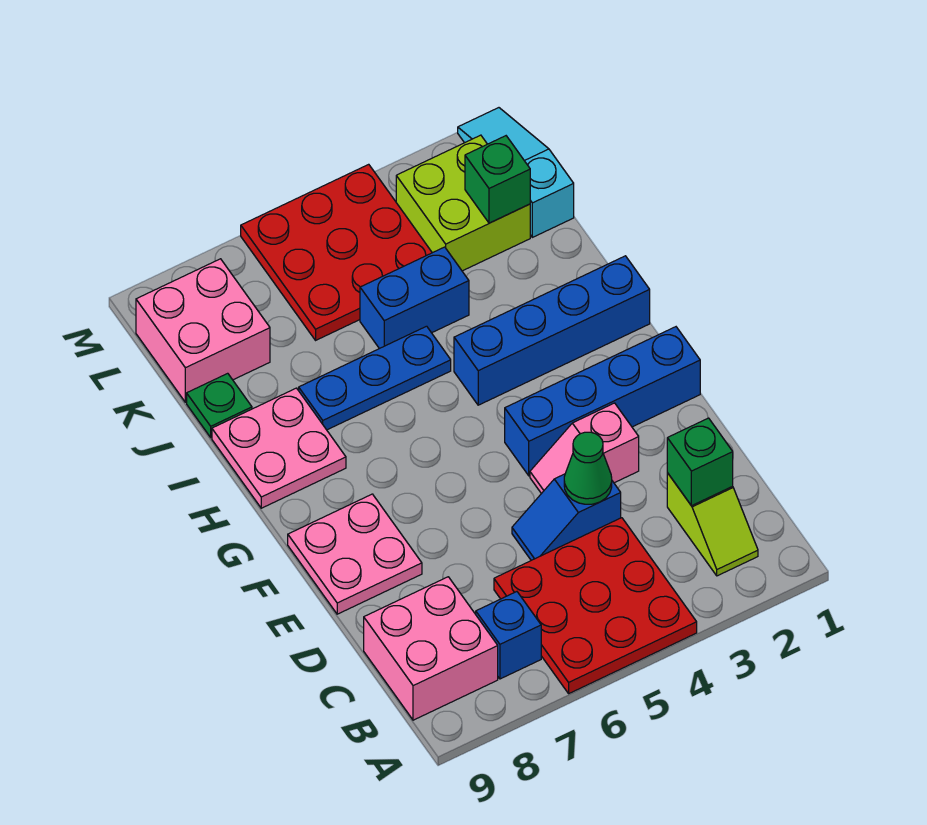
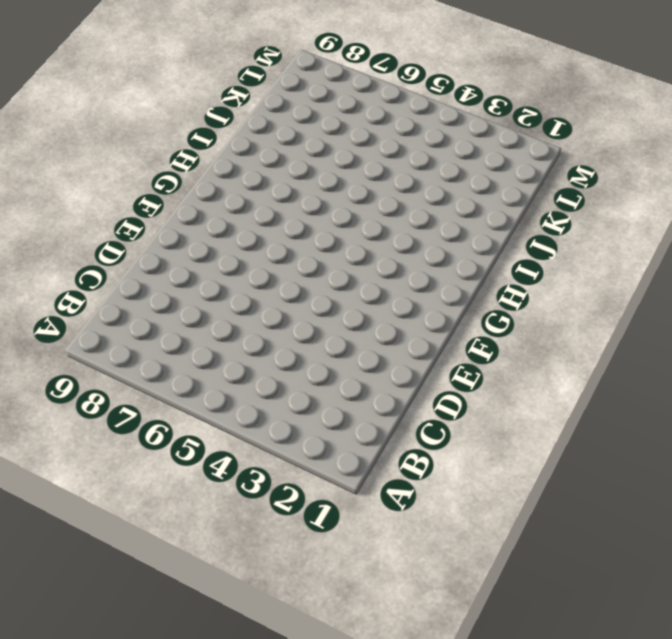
none -> red 3x3 plate [494,518,697,693]
none -> lime 1x2 slope [667,473,758,576]
none -> blue 1x1 brick [476,592,541,679]

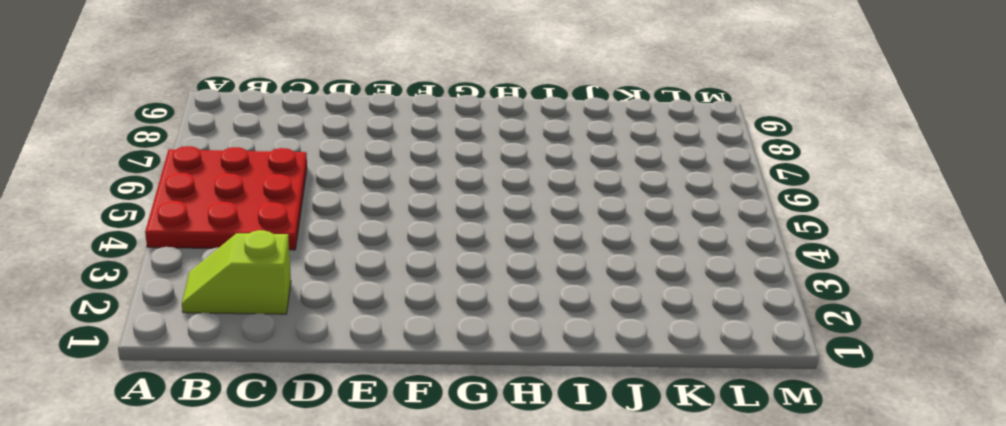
none -> blue 1x1 brick [476,592,541,679]
none -> pink 2x2 brick [364,577,498,720]
none -> blue 1x2 slope [512,474,621,560]

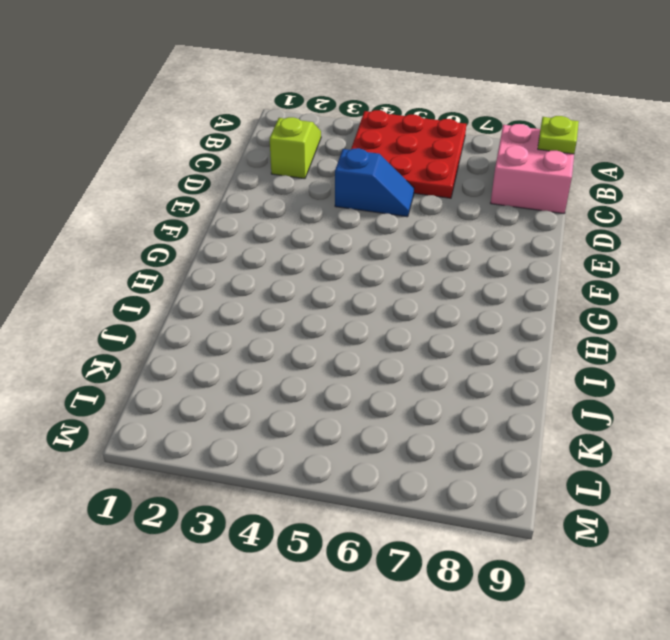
lime 1x1 plate [538,116,579,154] -> none
none -> blue 1x1 brick [476,592,541,679]
none -> pink 1x2 slope [530,403,639,494]
none -> pink 2x2 plate [288,494,422,614]

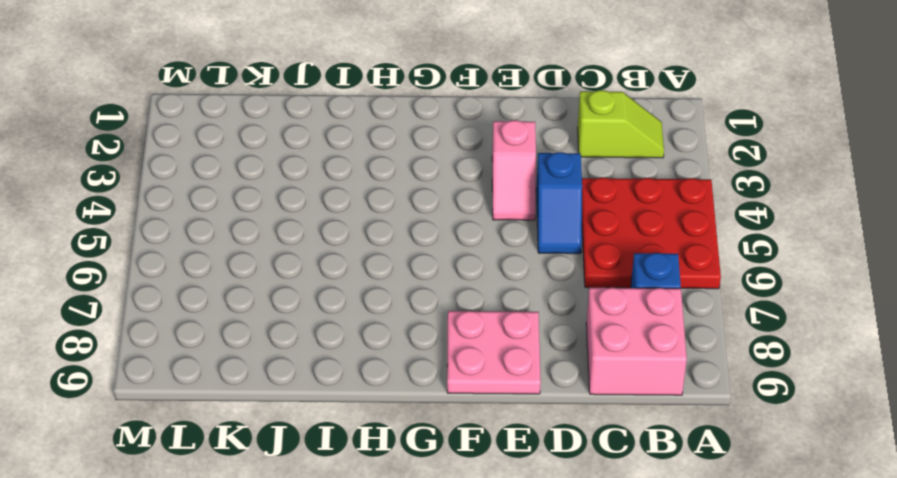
none -> blue 1x4 brick [505,327,700,476]
none -> blue 1x4 brick [454,256,650,405]
none -> pink 2x2 plate [212,388,346,508]

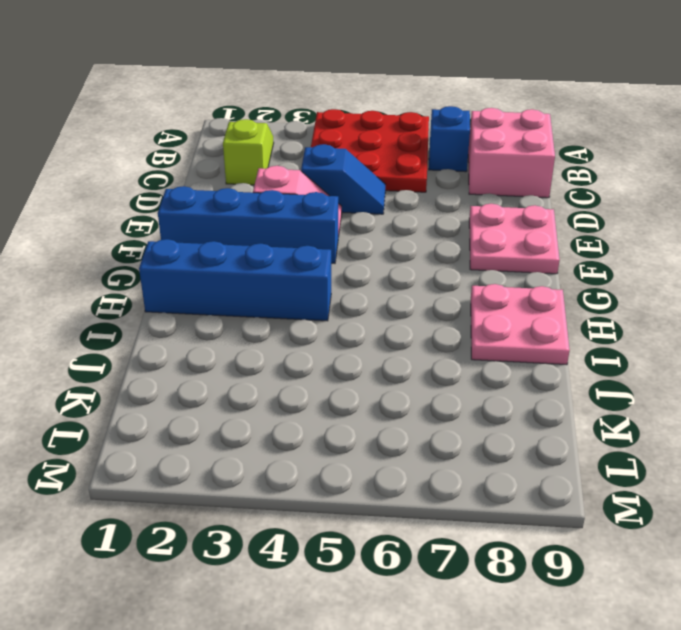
none -> blue 1x3 plate [299,326,451,430]
none -> blue 1x2 brick [360,247,469,349]
none -> green 1x1 plate [187,373,252,437]

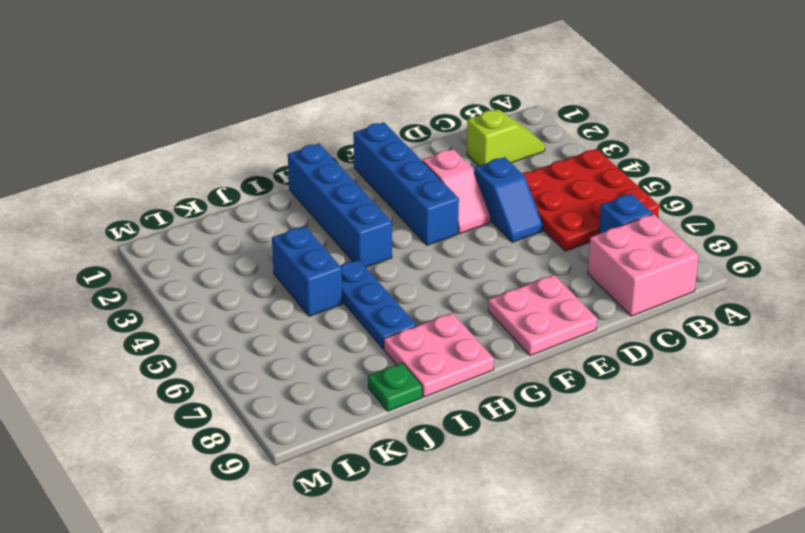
none -> cyan 1x3 slope [458,108,574,237]
none -> lime 2x2 brick [396,135,530,271]
none -> red 3x3 plate [241,164,432,340]

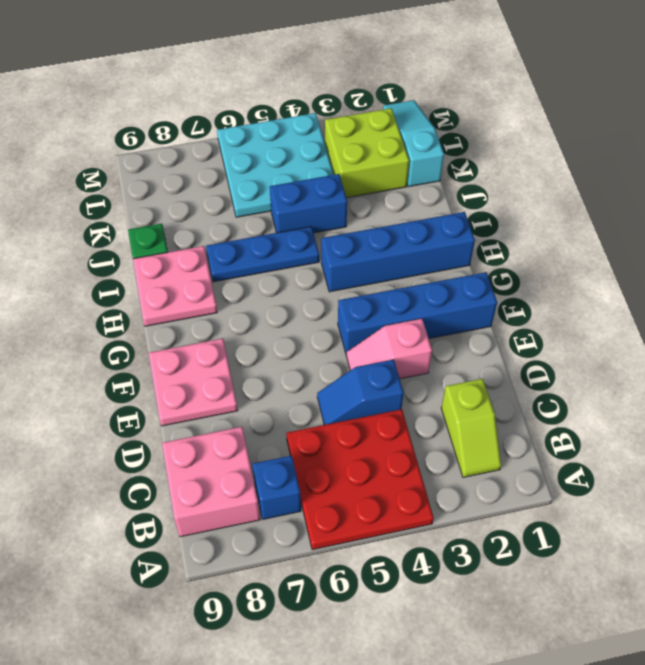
cyan 3x3 plate [217,113,334,217] -> red 3x3 plate [241,164,432,340]
none -> pink 2x2 brick [136,259,270,402]
none -> green 1x1 brick [667,418,733,506]
none -> green 1x1 cone [564,432,612,504]

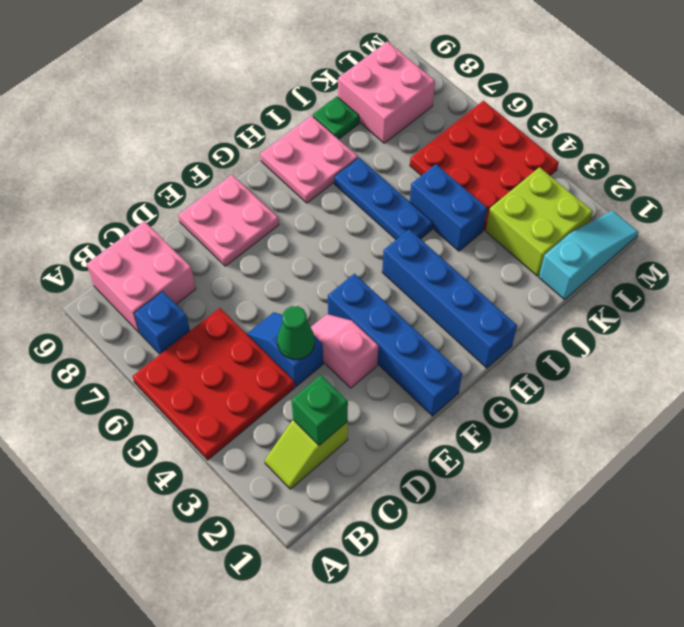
none -> green 1x1 brick [465,136,530,223]

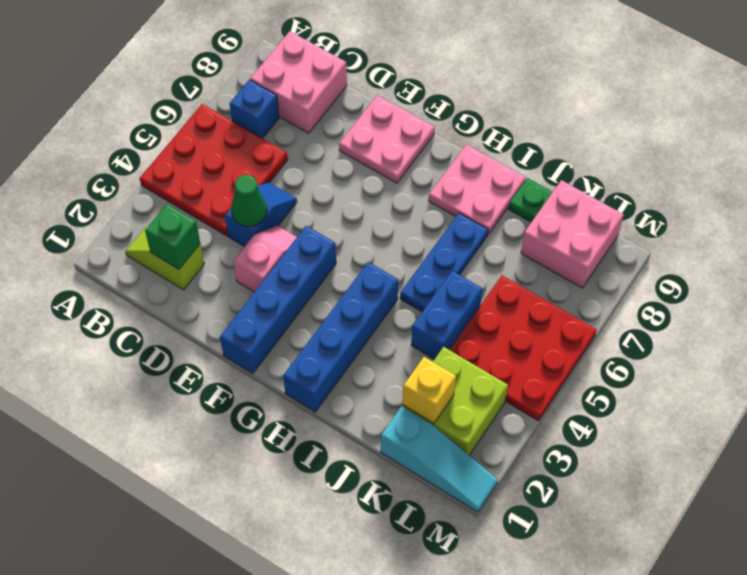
yellow 1x1 brick [403,357,456,423] -> green 1x1 brick [465,136,530,223]

